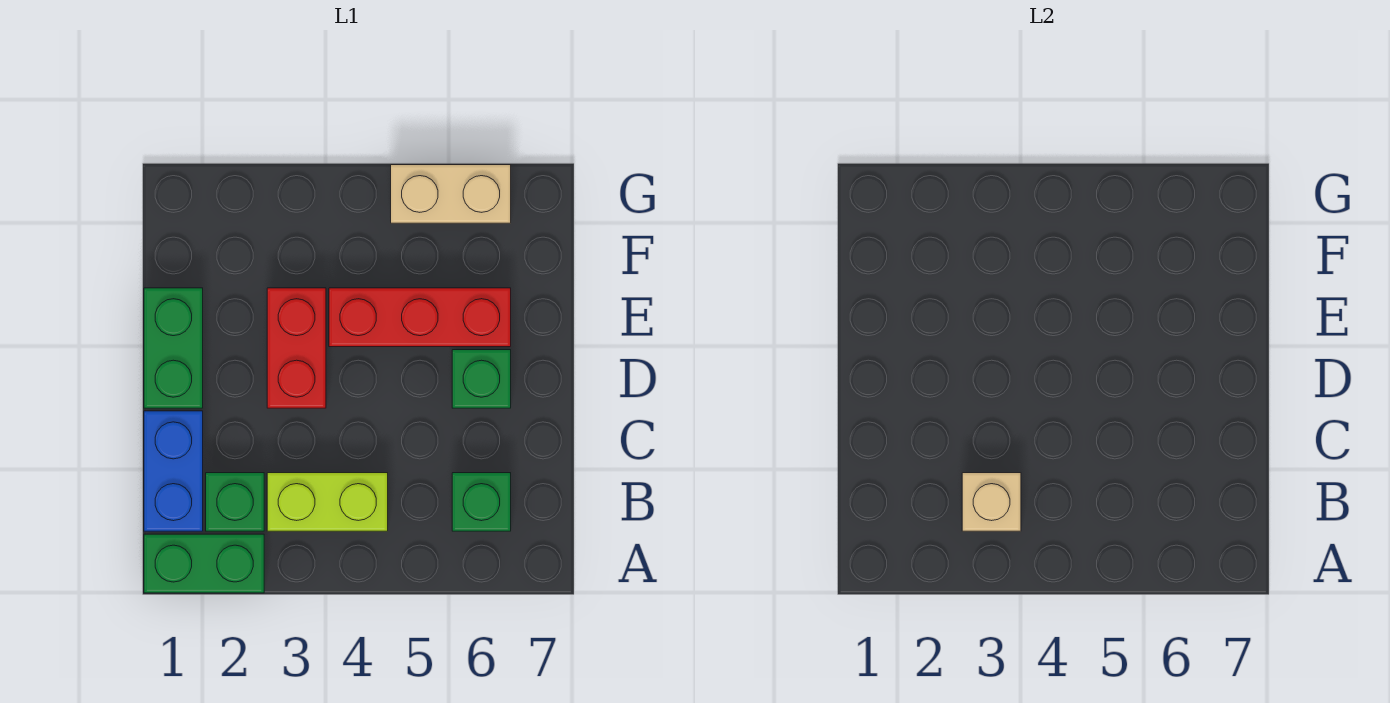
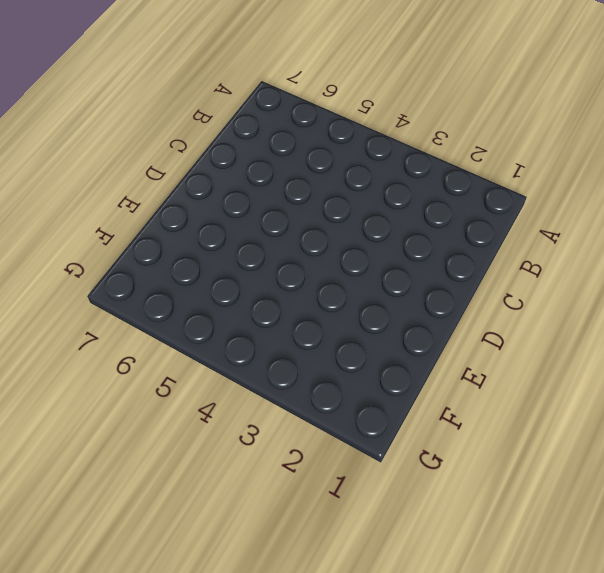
none -> green 1x2 brick [144,534,264,593]
none -> blue 1x2 brick [144,411,203,531]

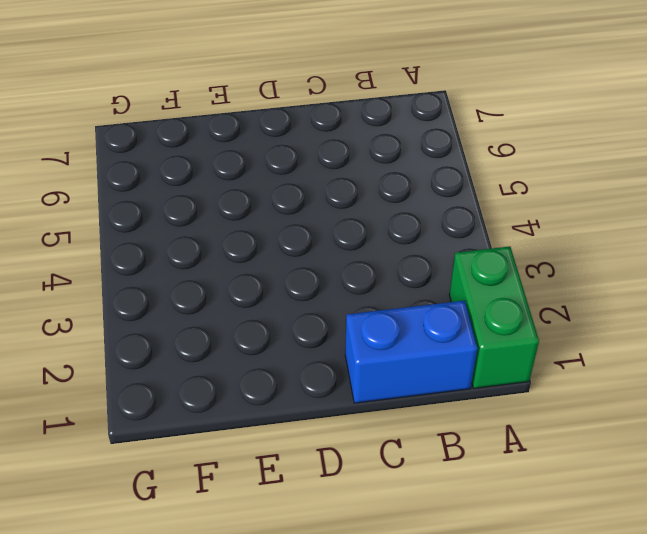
none -> green 1x1 brick [206,473,264,531]
none -> lime 1x2 brick [267,473,388,531]

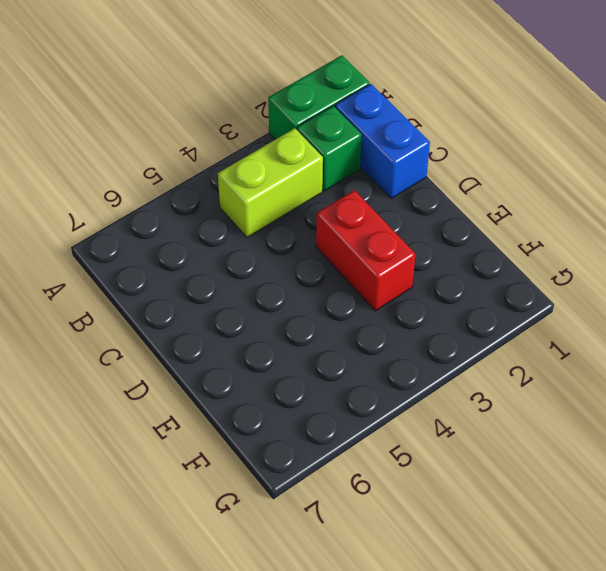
none -> green 1x1 brick [452,473,511,531]
none -> green 1x2 brick [144,288,203,408]

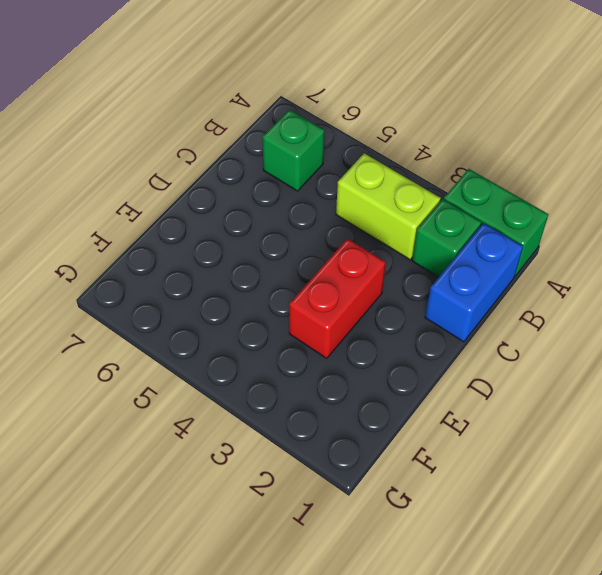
none -> green 1x2 brick [144,288,203,408]
none -> green 1x1 brick [452,350,511,408]

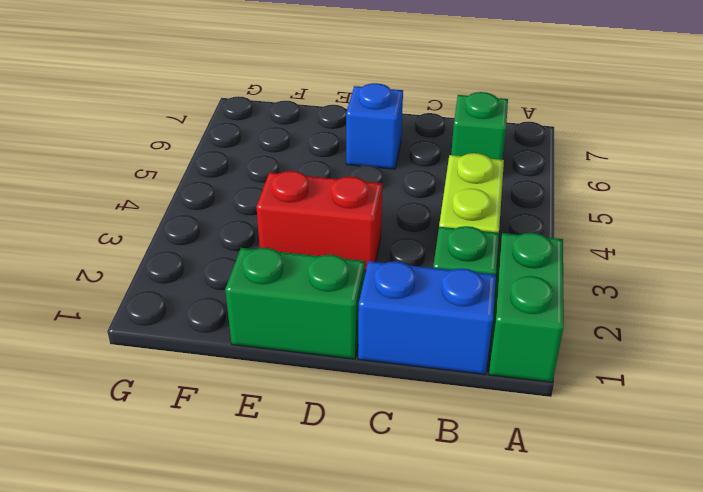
blue 1x1 brick [346,83,403,169] -> green 1x1 brick [452,350,511,408]
none -> red 1x3 brick [329,288,511,347]
none -> tan 1x2 brick [391,165,511,223]

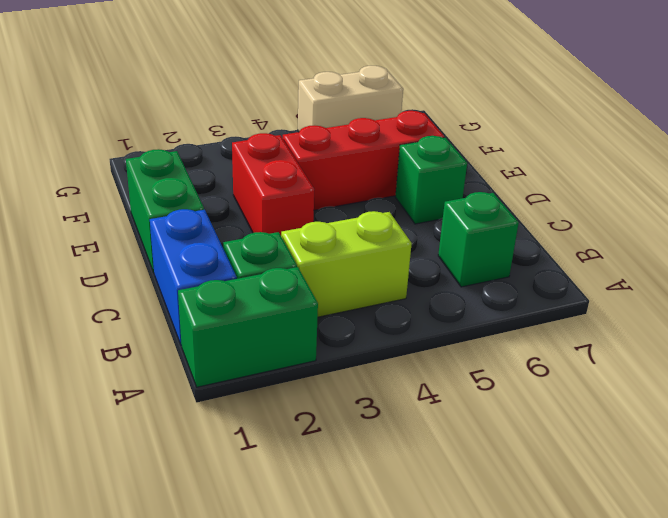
none -> tan 1x1 brick [962,473,1021,531]

